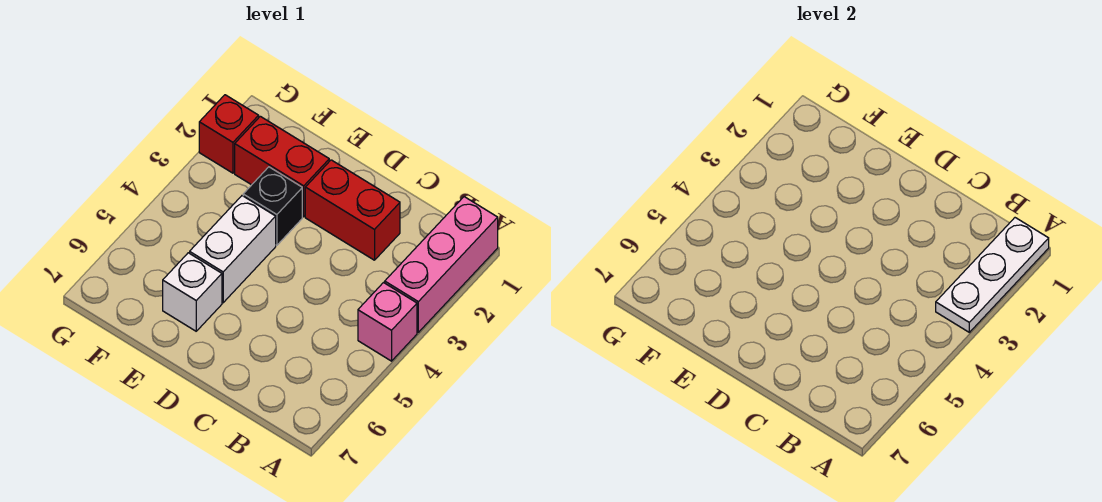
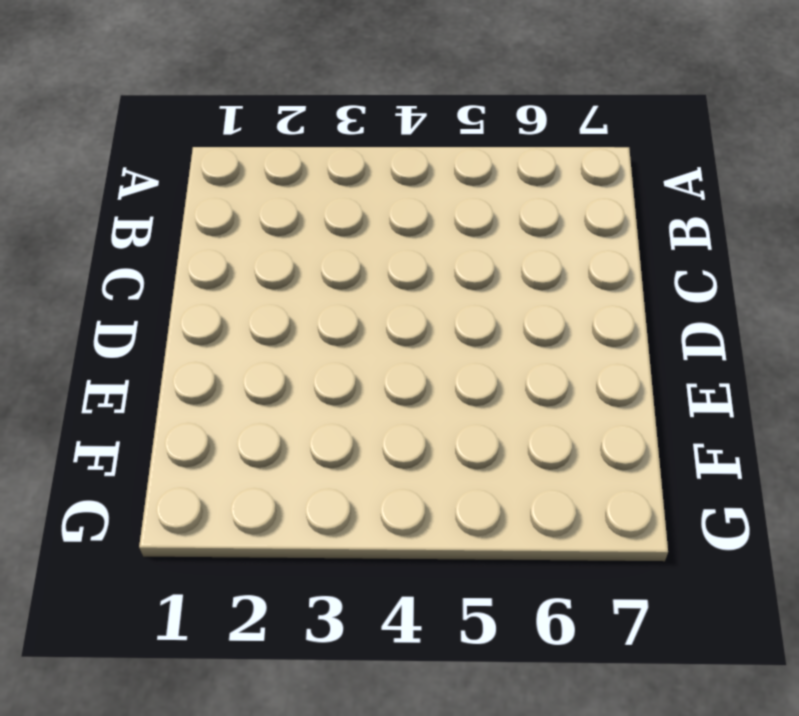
none -> pink 1x3 brick [385,197,498,332]
none -> pink 1x1 brick [358,283,417,361]

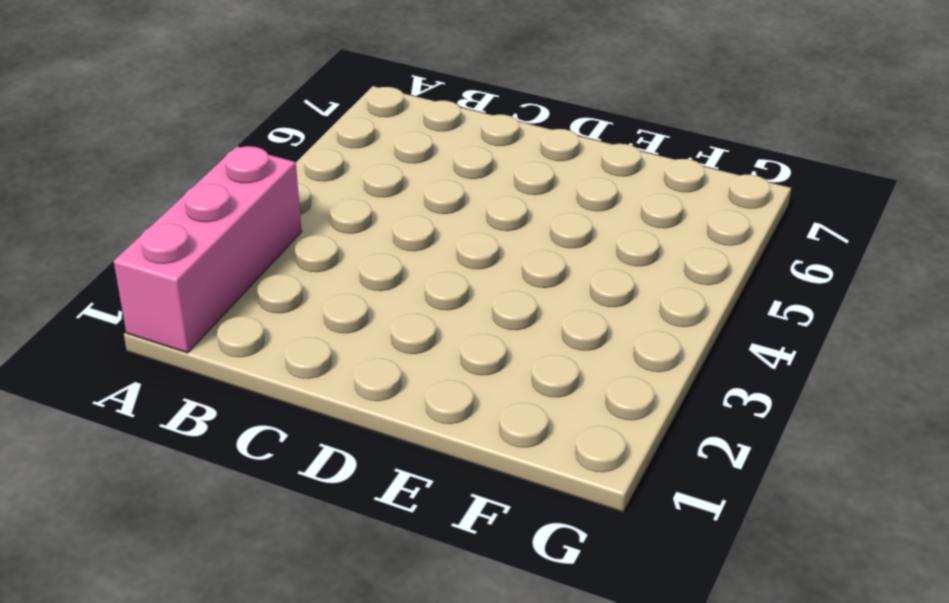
none -> pink 1x1 brick [358,283,417,361]
none -> red 1x2 brick [305,160,400,260]

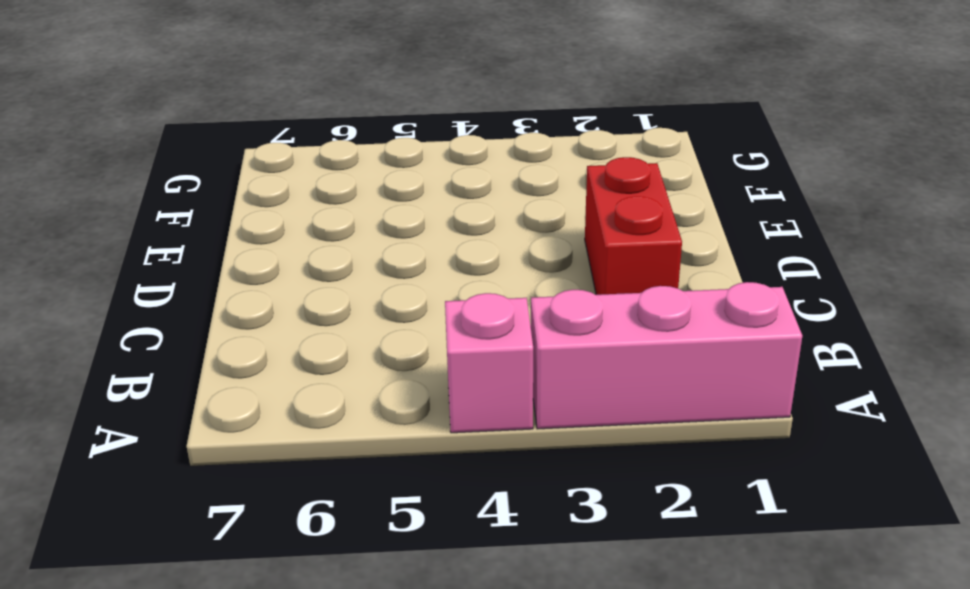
none -> red 1x2 brick [235,116,329,217]
none -> black 1x1 brick [243,167,302,245]

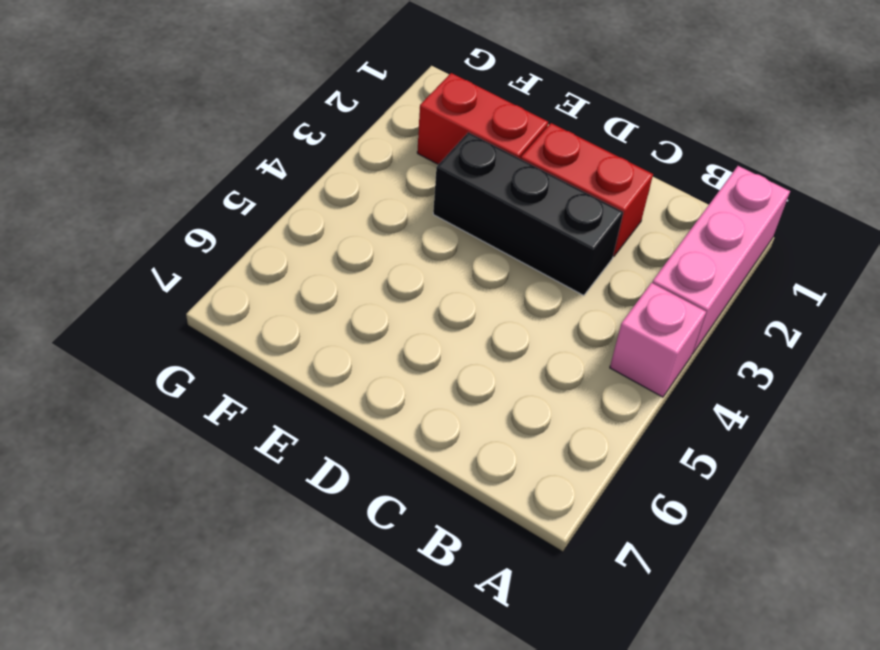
black 1x3 brick [433,132,623,295] -> black 1x1 brick [243,167,302,245]
none -> white 1x2 brick [190,196,276,303]
none -> white 1x1 brick [163,253,222,331]

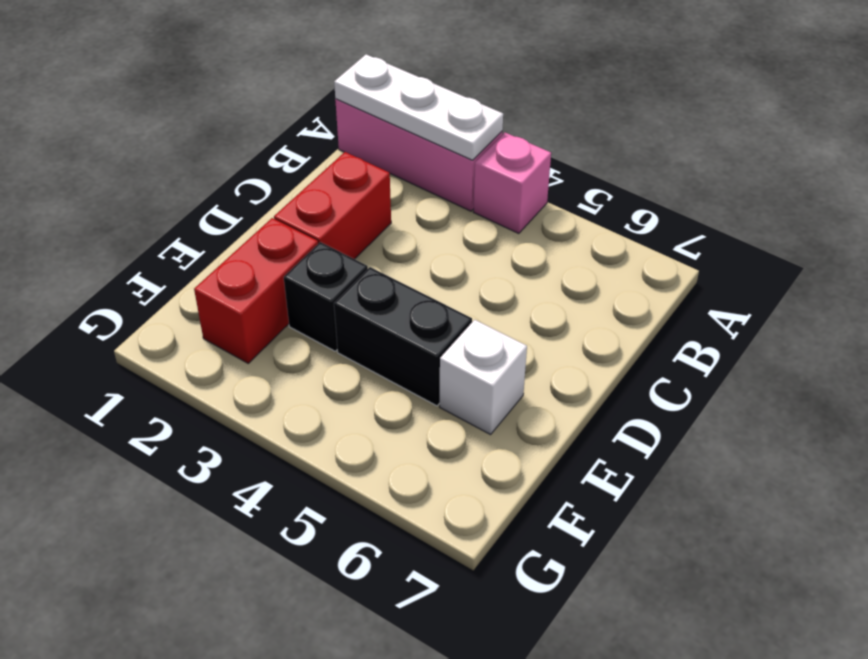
black 1x2 brick [334,267,472,406] -> white 1x2 brick [190,196,276,303]
none -> red 1x1 brick [199,95,259,173]

